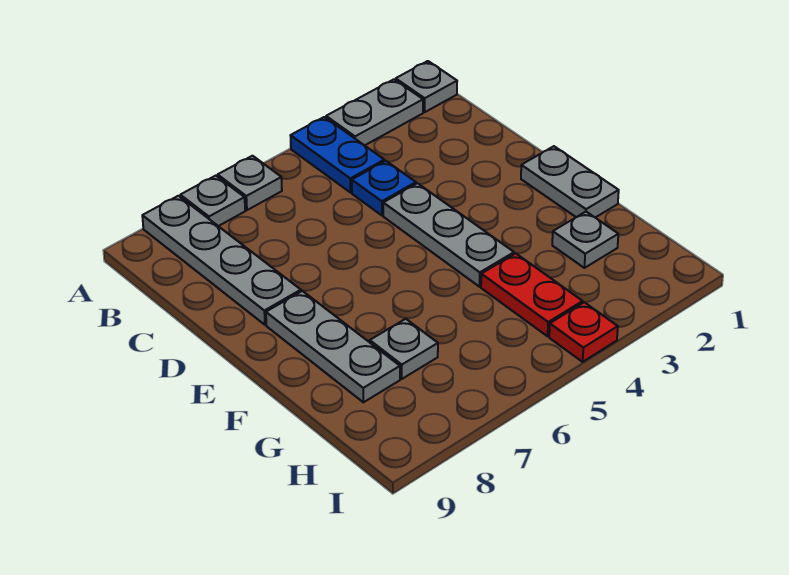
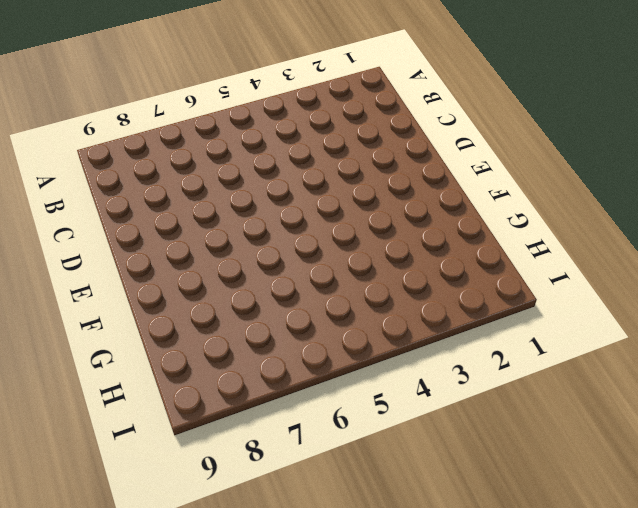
none -> grey 1x1 plate [396,61,457,112]
none -> grey 1x2 plate [326,79,423,145]
none -> blue 1x2 plate [290,117,384,193]

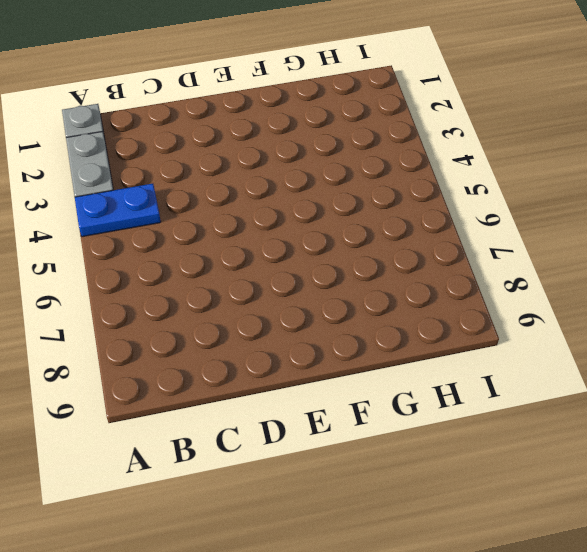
none -> grey 1x1 plate [218,156,282,210]
none -> grey 1x1 plate [180,176,245,226]
none -> grey 1x4 plate [142,196,301,325]

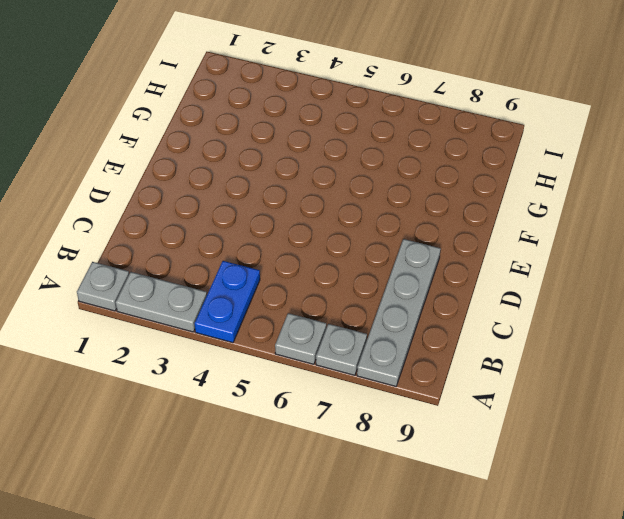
none -> blue 1x1 plate [352,161,416,215]
none -> grey 1x3 plate [383,183,514,287]
none -> grey 1x2 plate [521,146,619,218]

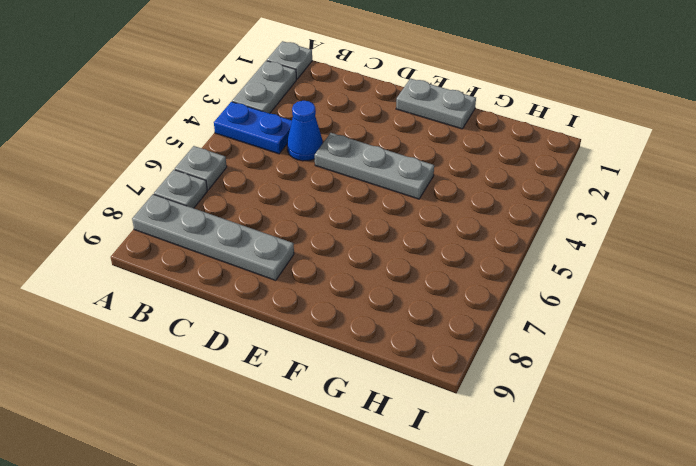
blue 1x1 cone [287,101,323,161] -> blue 1x1 plate [352,161,416,215]
none -> grey 1x3 plate [266,291,400,402]
none -> grey 1x1 plate [552,212,618,268]
none -> red 1x2 plate [481,253,583,336]

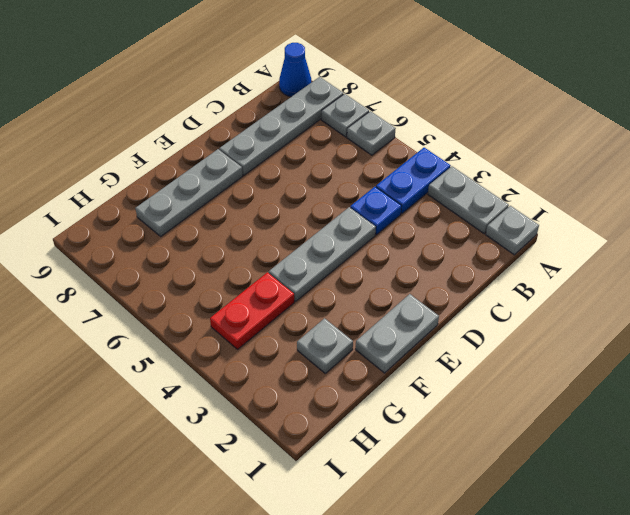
blue 1x1 cone [279,43,312,97] -> none
none -> grey 1x1 plate [370,319,438,379]
none -> red 1x1 plate [549,302,618,362]

